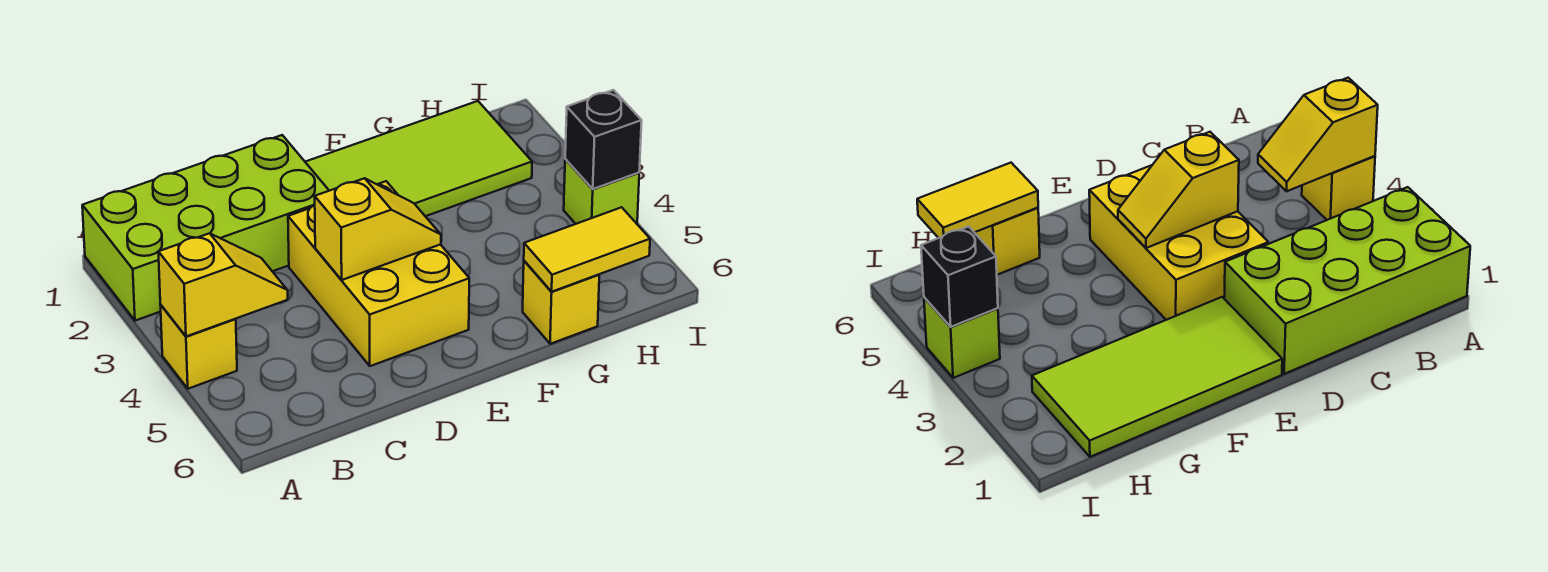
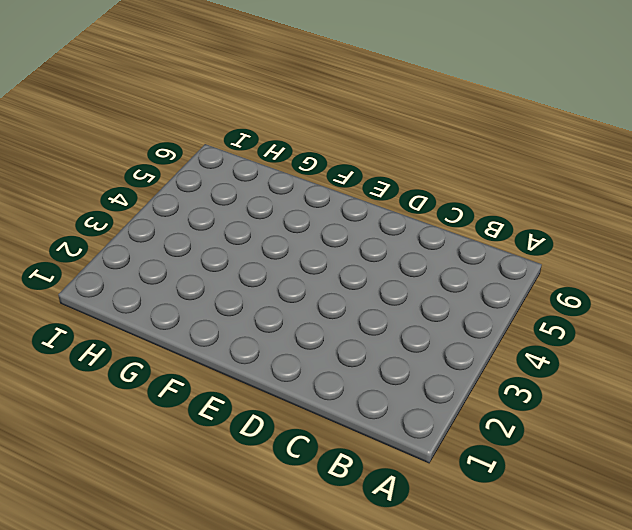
none -> lime 2x4 brick [82,135,329,321]
none -> yellow 1x1 brick [160,305,237,389]

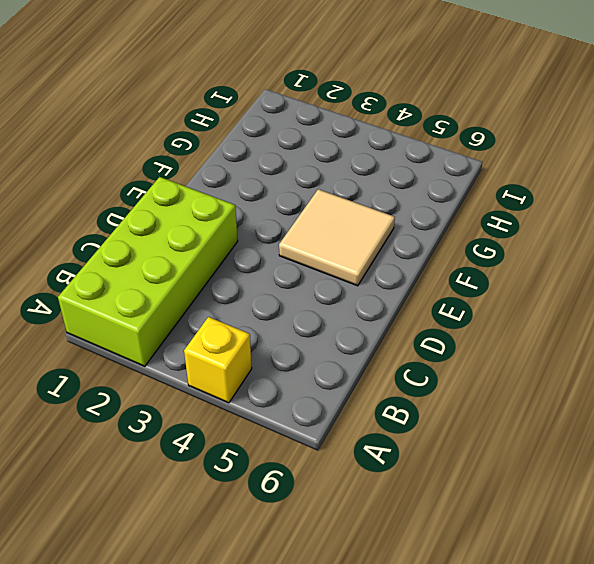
tan 2x2 tile [279,189,395,286] -> yellow 2x3 brick [288,181,469,366]
none -> lime 2x4 tile [306,101,532,216]
none -> yellow 1x1 brick [523,261,599,344]

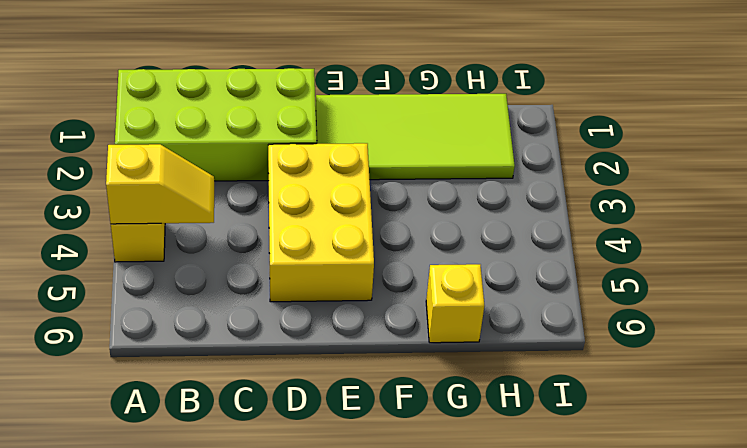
none -> lime 1x1 brick [564,159,639,224]
none -> yellow 1x2 slope [315,178,441,280]

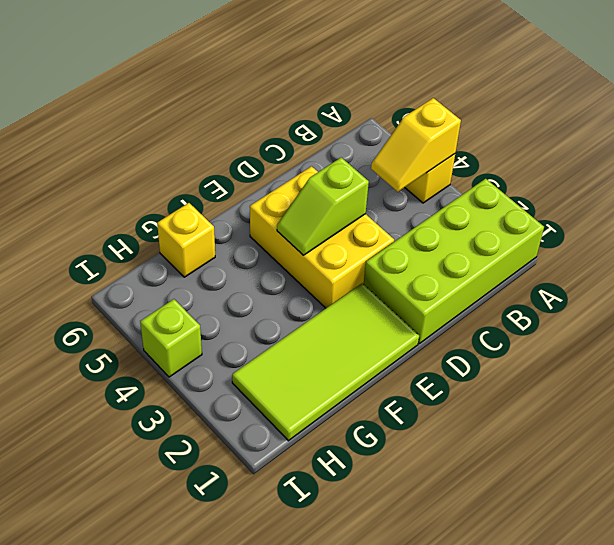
lime 1x2 slope [277,157,369,255] -> yellow 1x2 slope [315,178,441,280]
none -> yellow 1x2 tile [524,207,650,292]
none -> black 1x1 brick [565,90,642,189]

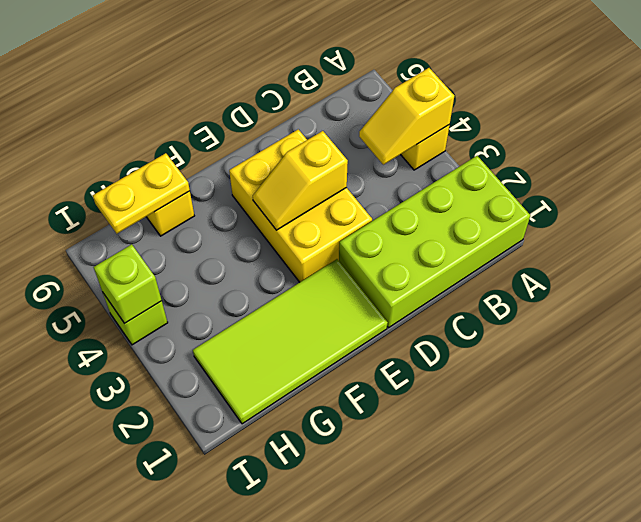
yellow 1x2 plate [93,153,190,233] -> yellow 1x2 tile [524,207,650,292]
lime 1x1 brick [94,244,162,324] -> black 1x1 brick [565,90,642,189]

